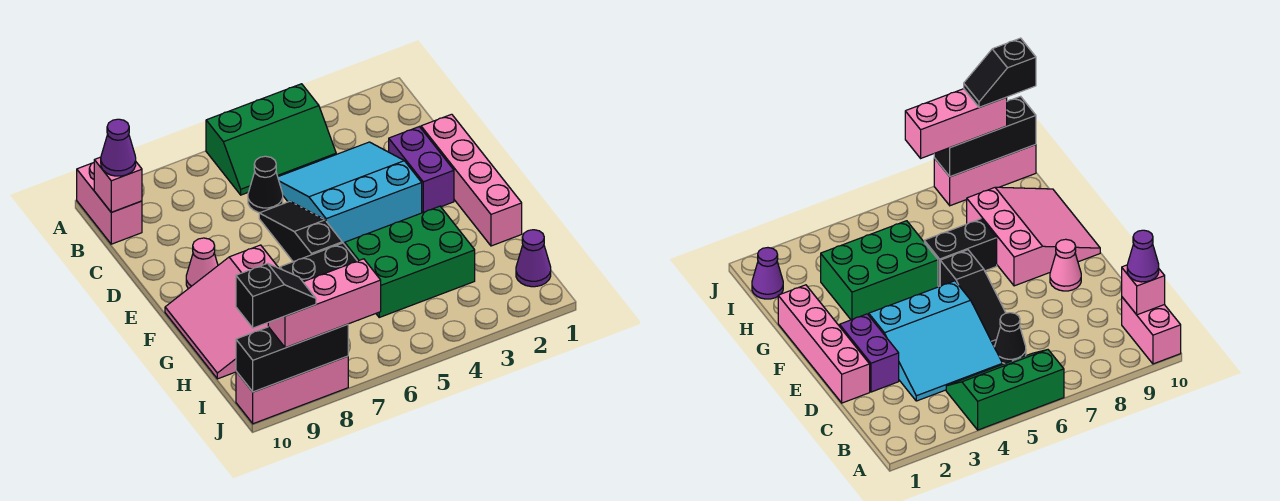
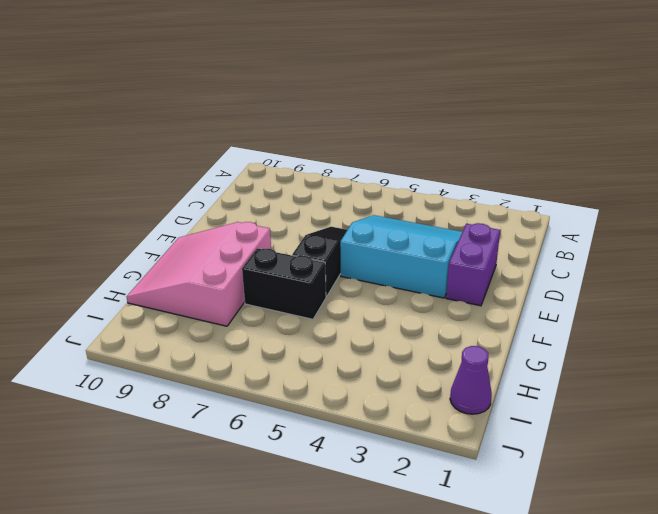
none -> green 2x3 slope [206,84,336,195]
none -> pink 1x2 brick [77,163,142,244]
none -> black 1x1 cone [248,156,283,213]

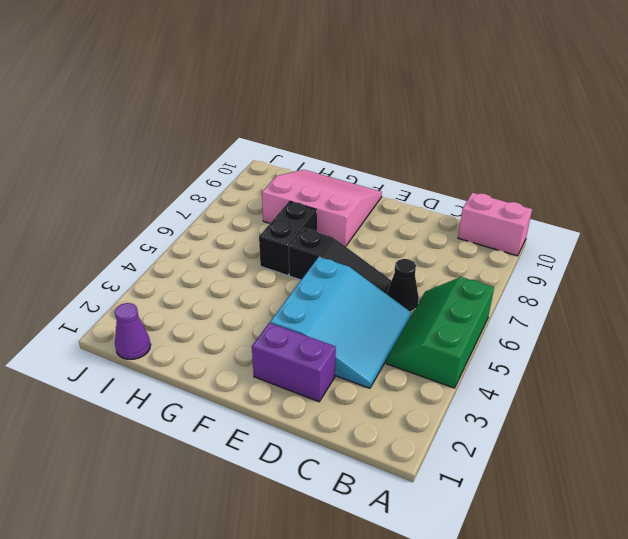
none -> pink 1x4 brick [421,114,522,246]
none -> pink 1x1 cone [186,238,218,289]
none -> green 2x3 brick [345,206,475,317]

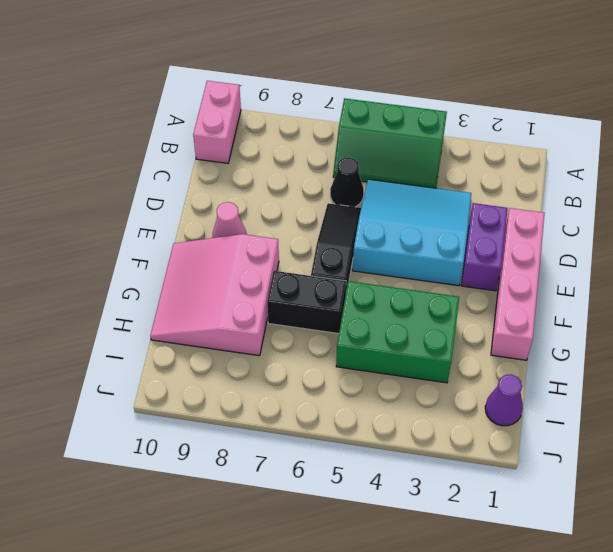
none -> pink 1x3 brick [236,356,348,424]
none -> pink 1x1 brick [94,157,142,212]
none -> black 1x3 brick [236,324,348,392]

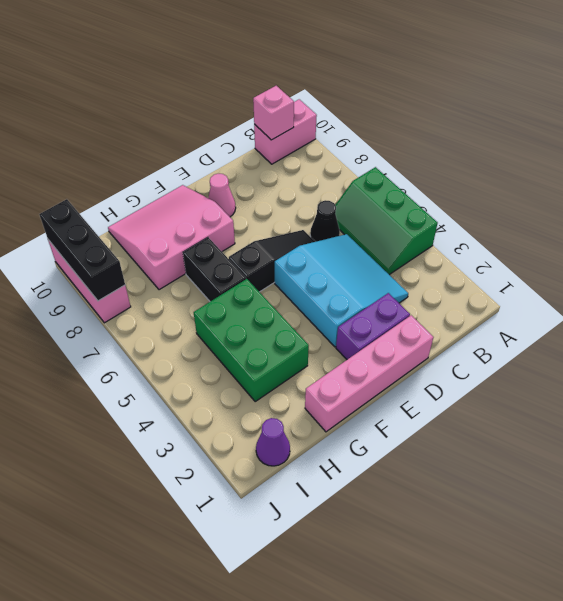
none -> purple 1x1 cone [101,119,136,176]
none -> pink 1x3 brick [268,259,381,348]
none -> black 1x2 slope [236,263,316,328]

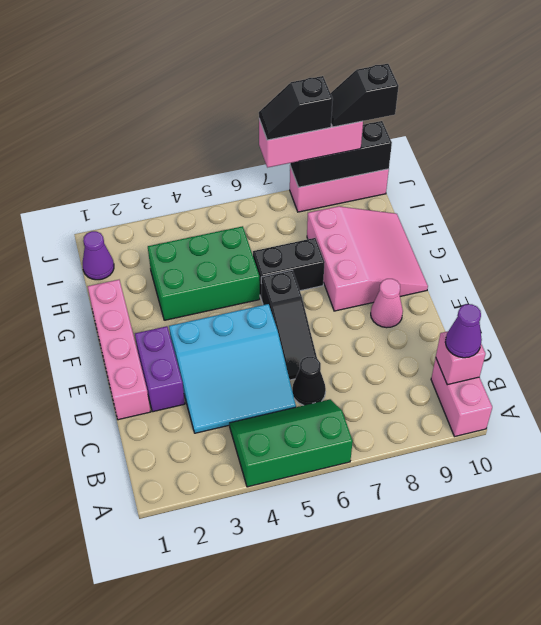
black 1x2 slope [259,76,333,140] -> none

